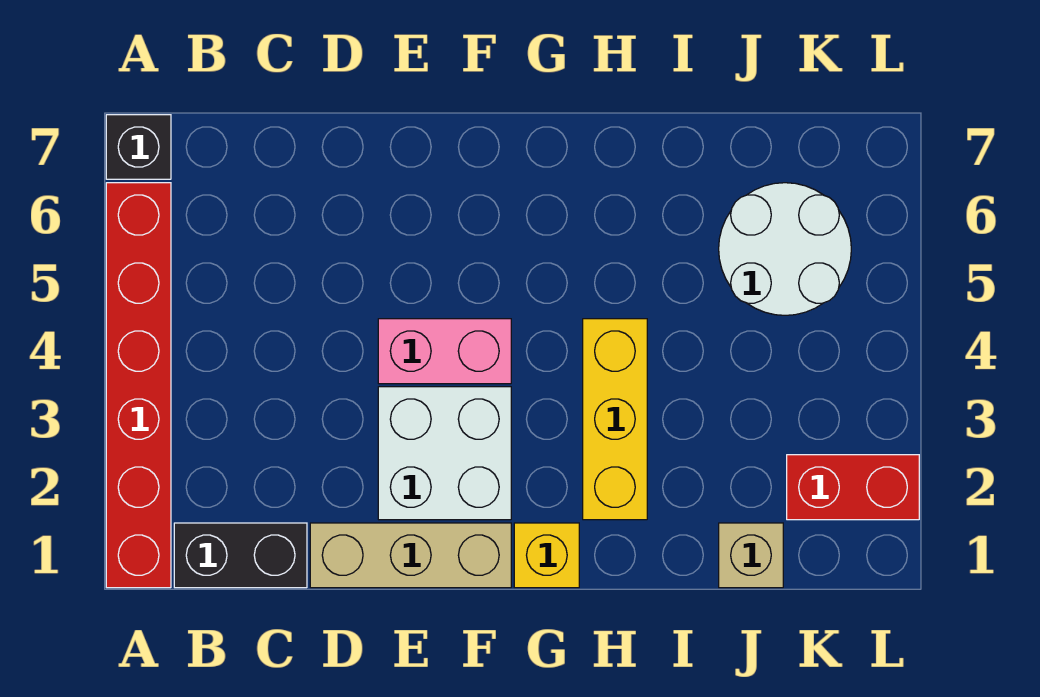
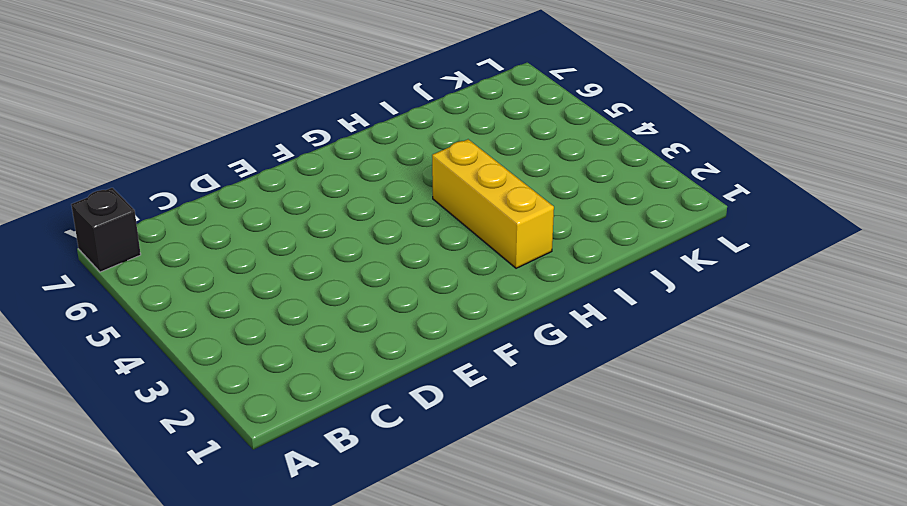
none -> red 1x6 brick [106,183,171,588]
none -> black 1x2 brick [174,523,307,588]

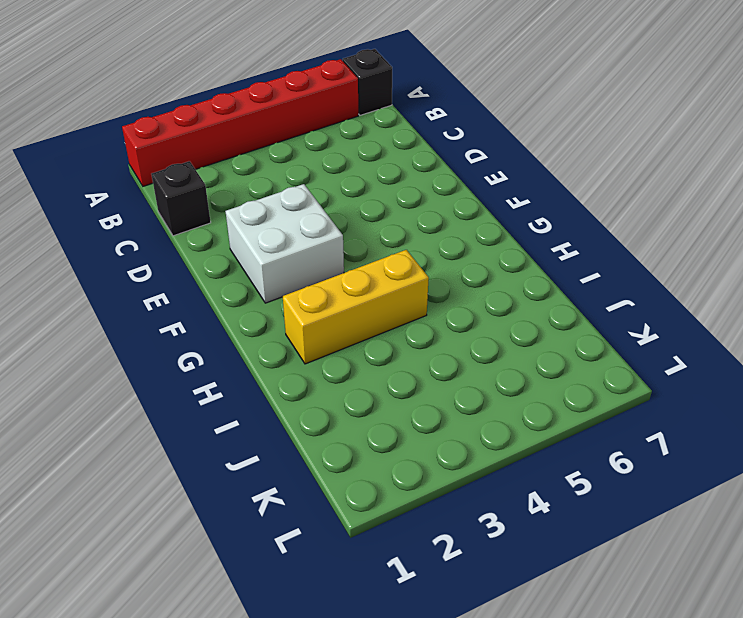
black 1x1 brick [151,161,211,236] -> black 1x2 brick [174,523,307,588]
none -> tan 1x3 brick [310,523,511,588]
none -> pink 1x2 brick [378,319,511,384]

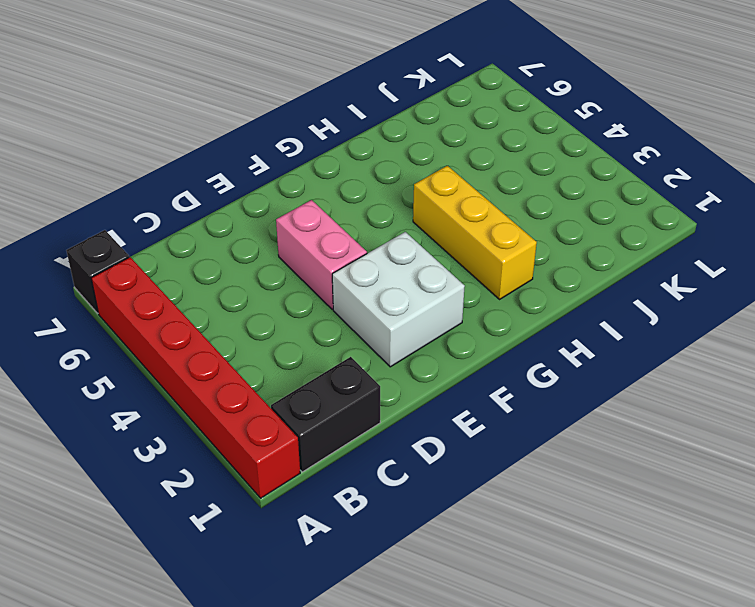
pink 1x2 brick [276,200,367,309] -> pink 1x2 brick turned to [378,319,511,384]
none -> tan 1x3 brick [310,523,511,588]
none -> yellow 1x1 brick [514,523,579,588]

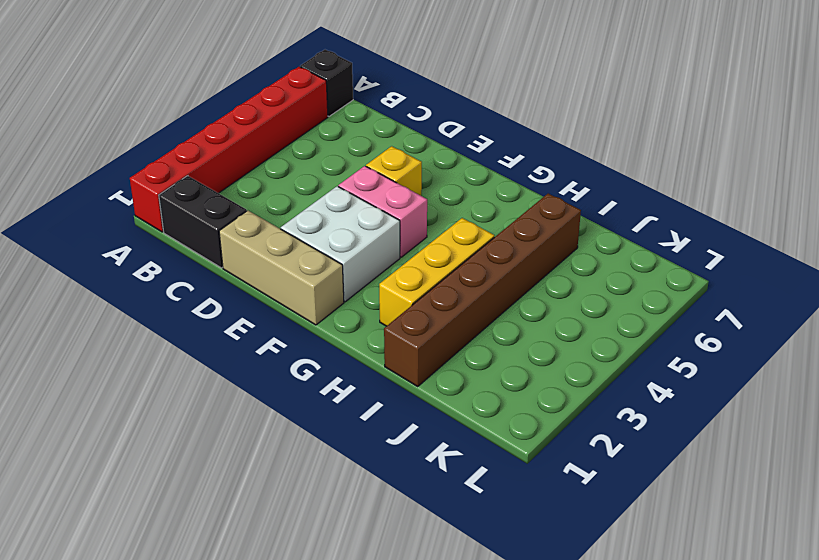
yellow 1x1 brick [366,146,422,196] -> yellow 1x1 brick moved to [514,523,579,588]
brown 1x6 brick [384,193,581,386] -> none
none -> tan 1x1 brick [719,523,783,588]
none -> white 2x2 round brick [719,183,851,315]

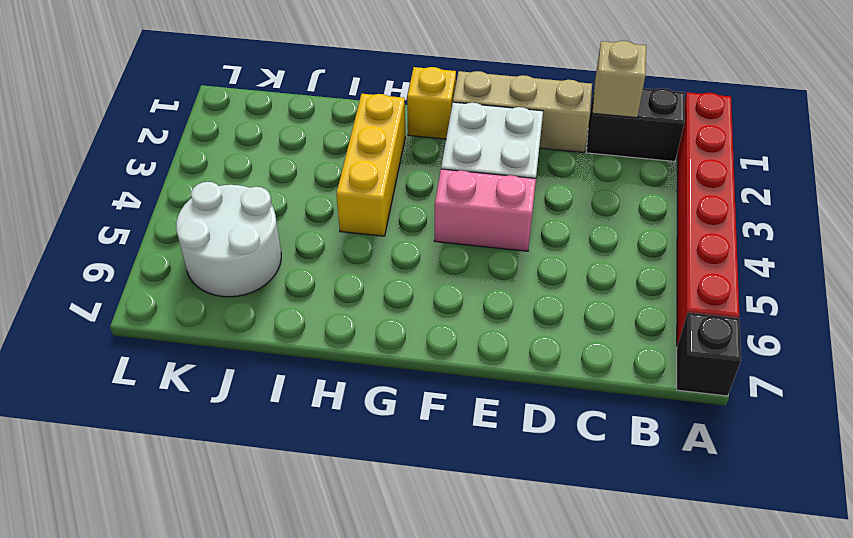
tan 1x1 brick [593,41,646,118] -> tan 1x1 brick moved to [719,523,783,588]
none -> red 1x2 brick [787,455,919,520]

